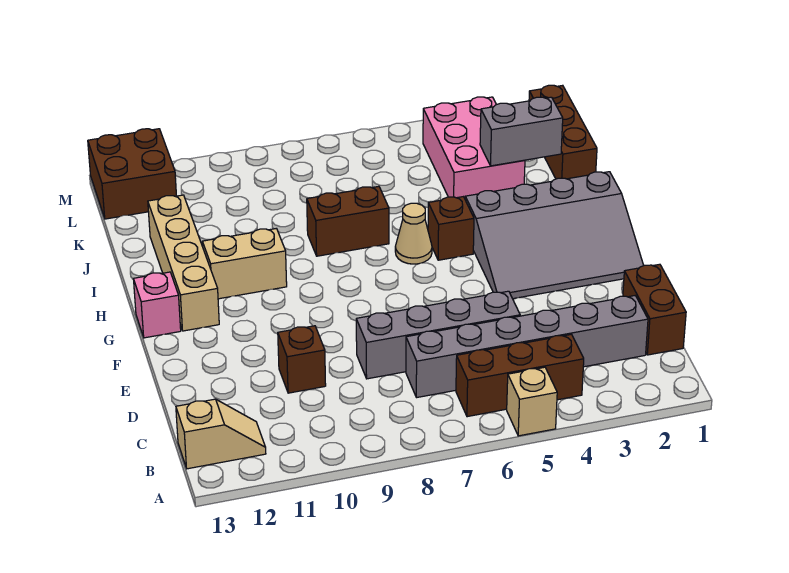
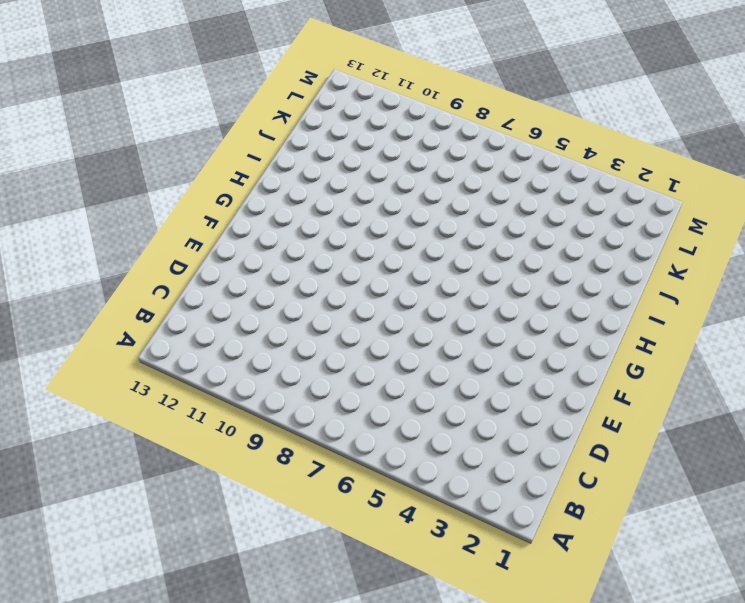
none -> tan 1x1 brick [507,367,557,436]
none -> brown 1x3 brick [456,334,584,417]
none -> tan 1x2 slope [176,399,266,469]

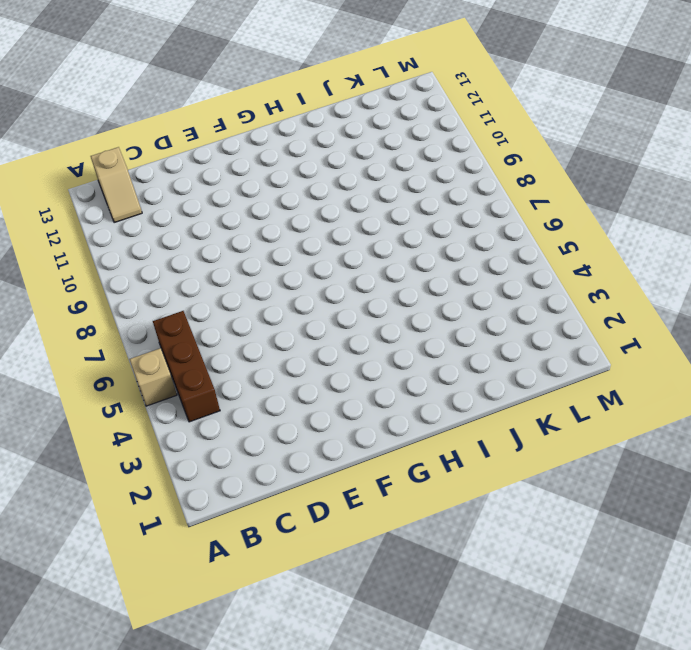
none -> brown 1x2 brick [623,264,686,355]
none -> grey 1x6 brick [406,296,648,398]
none -> grey 1x4 brick [356,291,520,379]

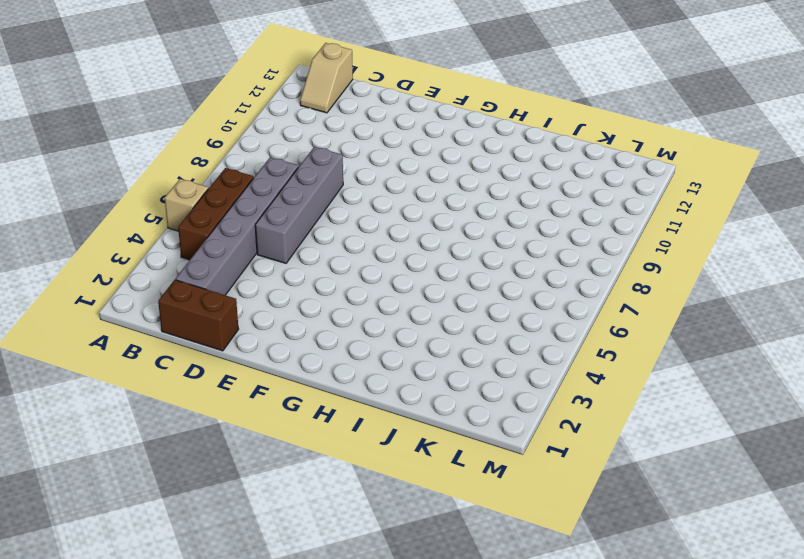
none -> brown 1x1 brick [278,326,326,393]
none -> grey 3x4 slope [465,172,644,299]
none -> tan 1x4 brick [148,195,219,331]

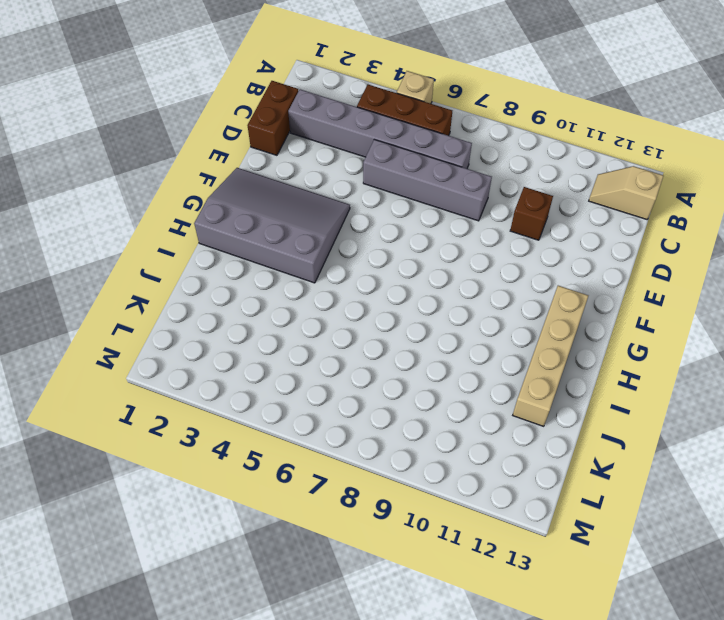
none -> pink 1x1 brick [134,272,181,338]
none -> brown 1x1 brick [428,197,474,260]
none -> tan 1x1 cone [395,203,432,264]

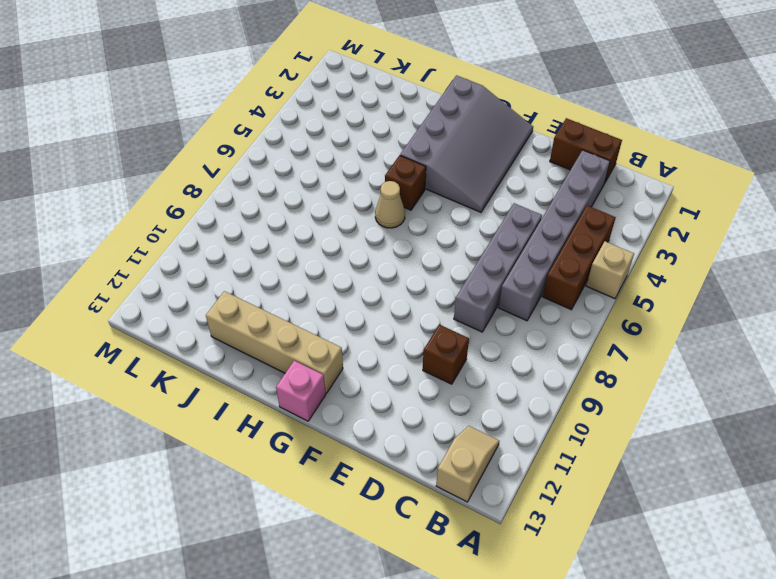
none -> tan 1x2 brick [202,228,287,299]
none -> brown 1x2 brick [307,186,389,256]
none -> brown 1x3 brick [529,85,597,179]

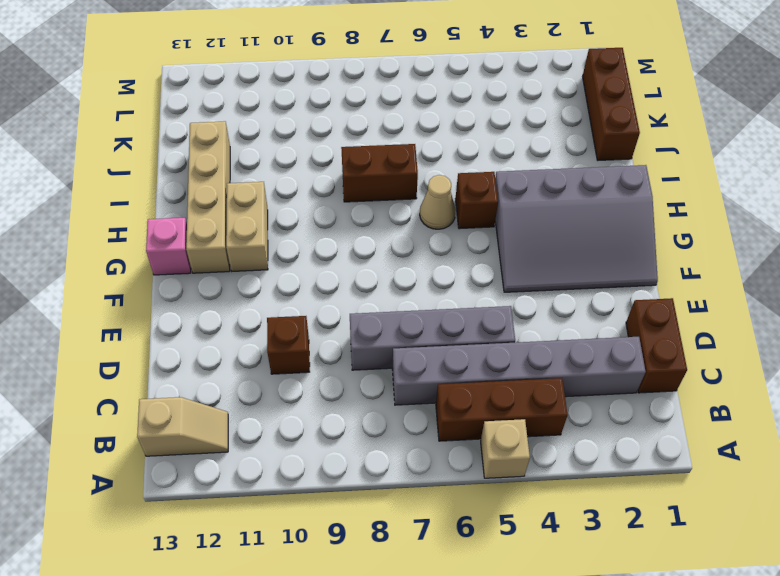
tan 1x2 brick [226,182,268,271] -> tan 1x2 brick turned to [202,228,287,299]
none -> pink 2x3 brick [423,97,525,198]
none -> brown 2x2 brick [88,129,176,219]
none -> grey 1x2 brick [480,97,563,166]

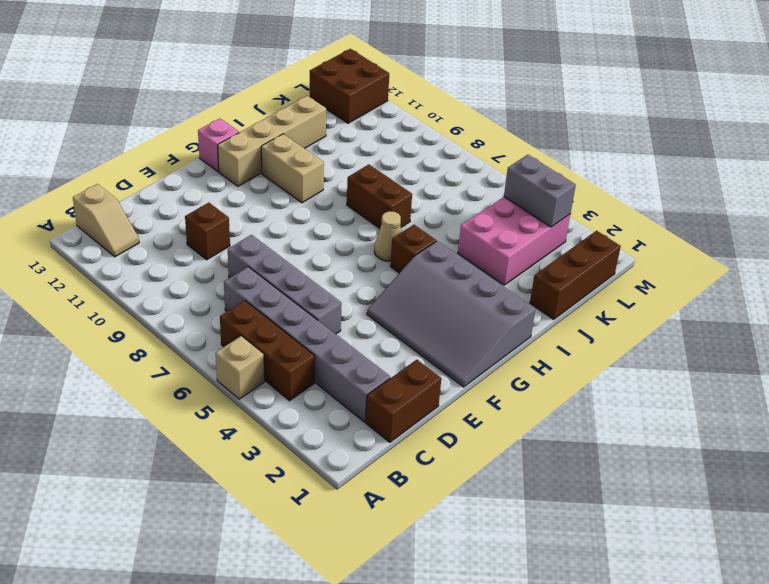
grey 1x2 brick [504,155,576,227] -> grey 1x2 brick moved to [480,97,563,166]

